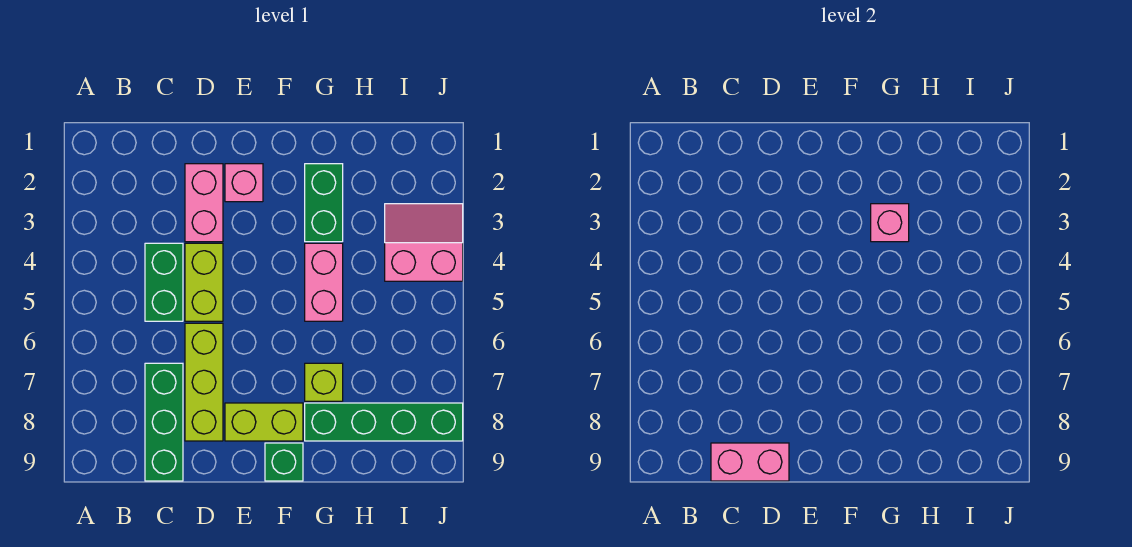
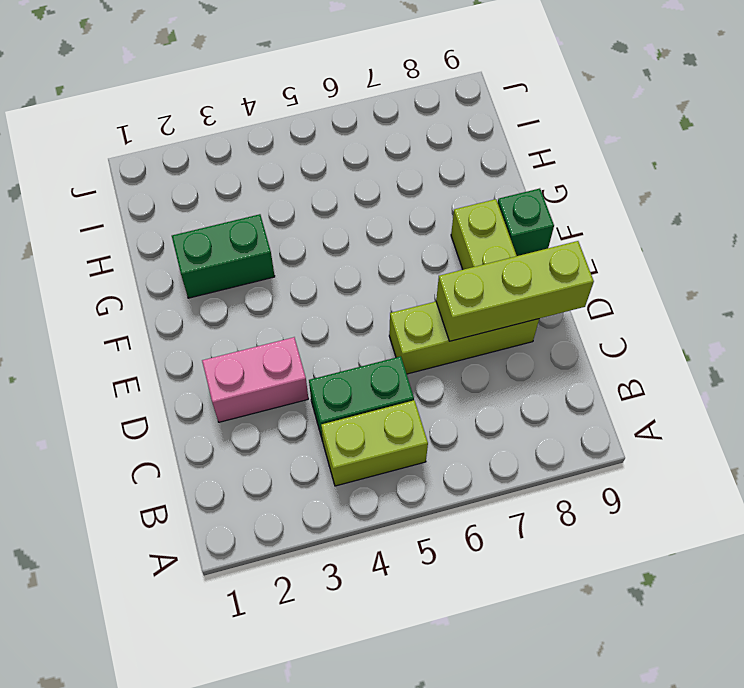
lime 1x2 brick [321,400,428,486] -> lime 1x2 brick moved to [185,243,223,321]
lime 1x3 brick [436,241,594,341] -> pink 1x2 brick [711,443,789,481]
none -> green 1x3 brick [145,363,183,481]
none -> pink 1x1 brick [225,164,263,202]
none -> pink 1x2 brick [305,243,343,321]

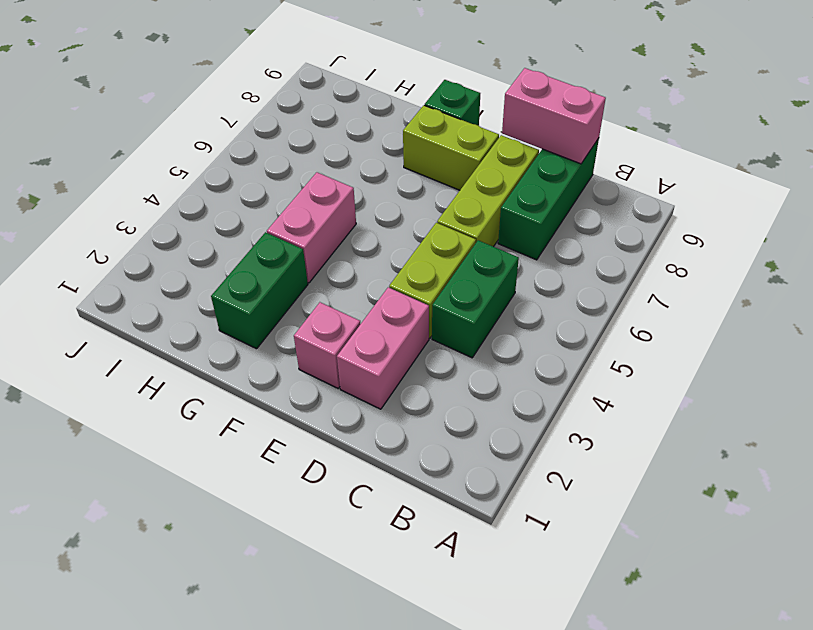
none -> lime 1x1 brick [305,363,343,401]
none -> green 1x4 brick [305,403,463,441]
none -> pink 2x2 slope [385,204,463,281]

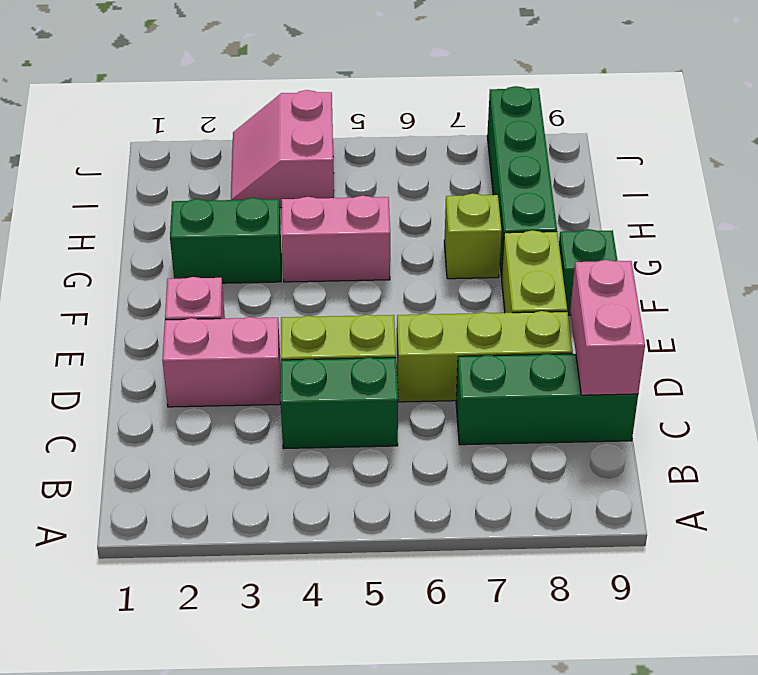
none -> pink 1x1 brick [871,204,909,242]

